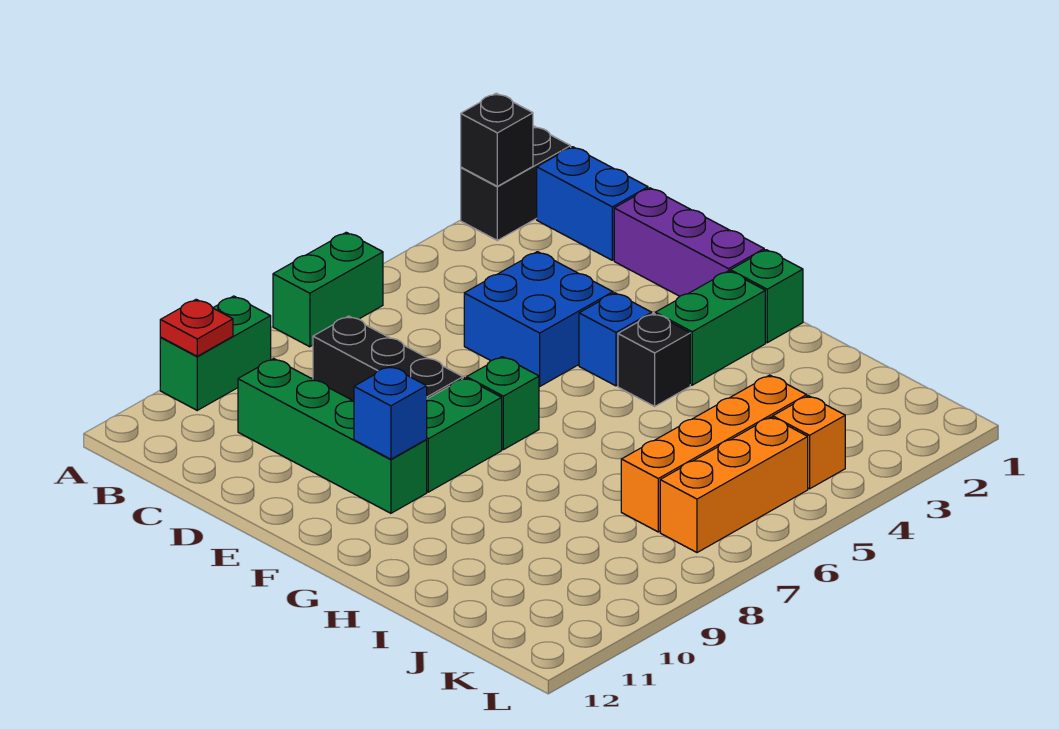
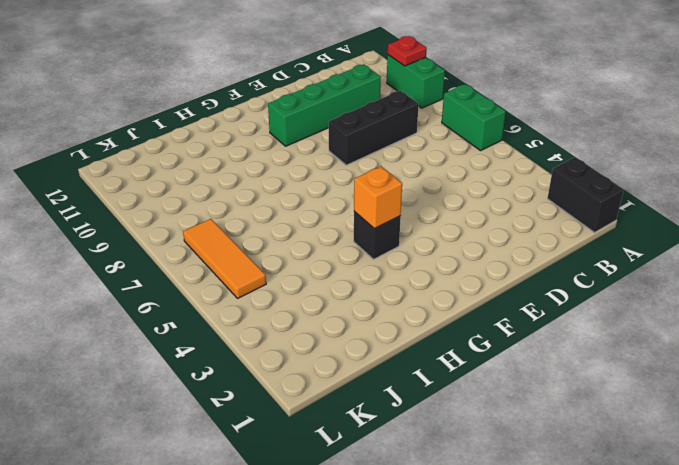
orange 1x1 brick [354,166,402,229] -> orange 1x1 brick moved to [773,396,845,489]
orange 1x3 tile [183,219,266,298] -> orange 1x3 brick [660,417,808,553]
none -> blue 1x2 brick [537,147,648,260]
none -> purple 1x3 brick [614,188,764,296]
none -> blue 2x2 brick [464,252,613,386]

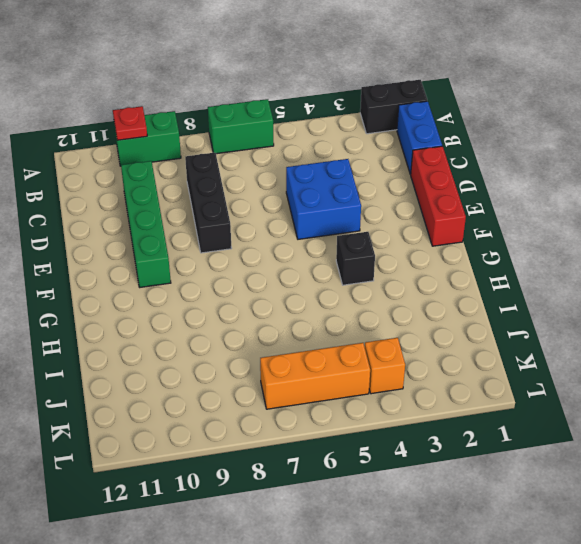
red 1x3 brick [410,146,466,246] -> purple 1x3 brick [614,188,764,296]
none -> blue 1x1 brick [579,293,652,386]
none -> green 1x1 brick [467,357,539,450]
none -> green 1x2 brick [426,378,502,492]

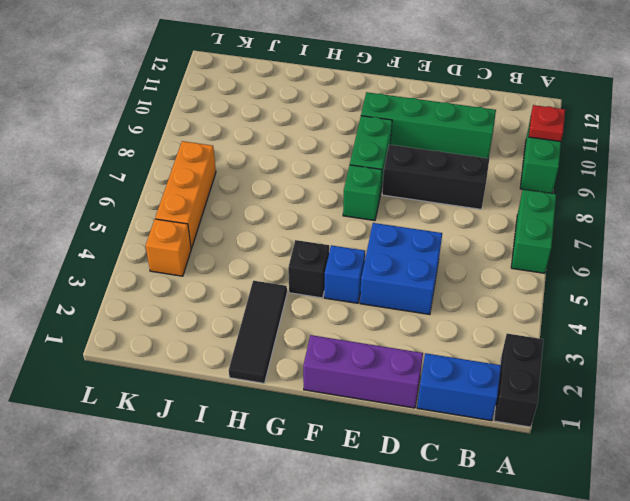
black 1x3 tile [229,281,287,383] -> none
none -> green 1x1 brick [730,250,803,343]
none -> green 1x2 brick [655,271,765,385]
none -> orange 1x4 brick [621,375,807,532]

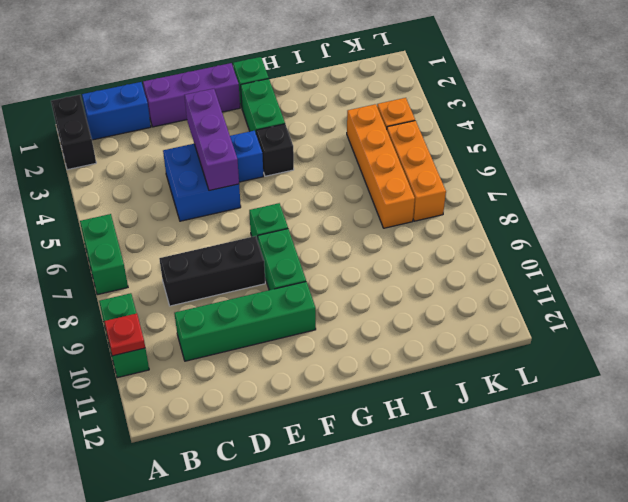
purple 1x3 brick [184,89,239,191] -> none
none -> black 1x1 brick [461,93,533,186]
none -> blue 1x1 brick [354,366,427,459]

